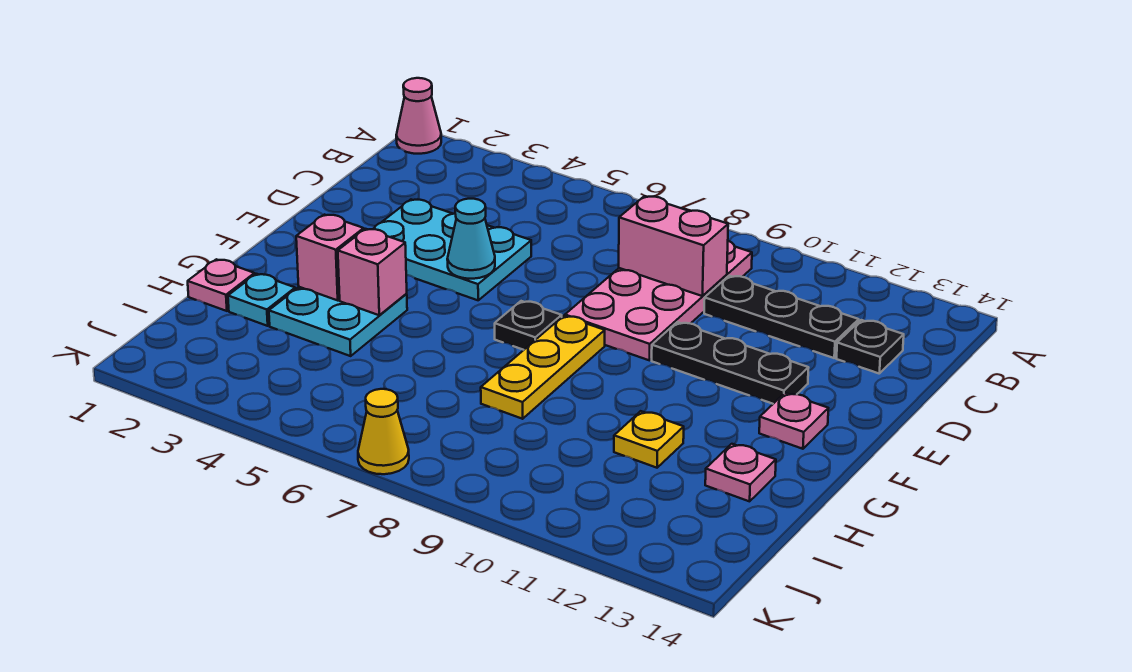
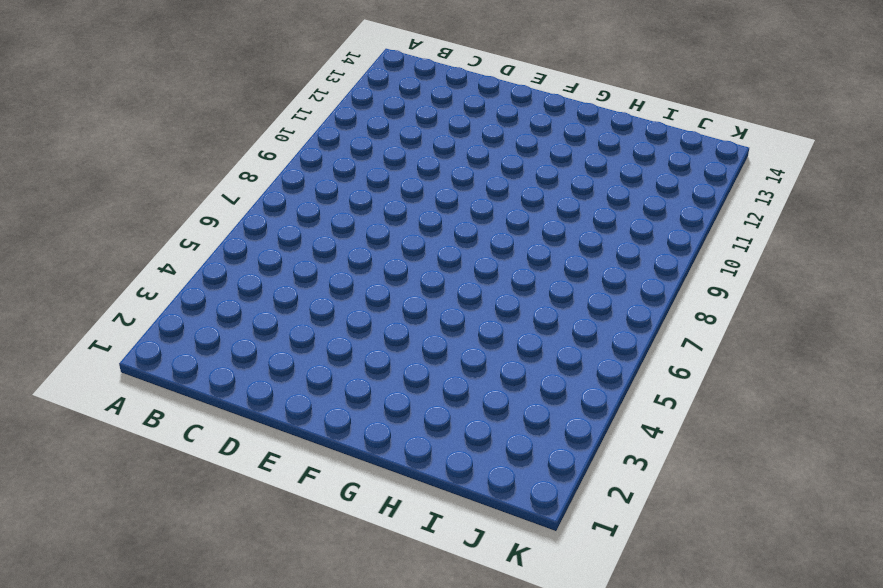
none -> pink 1x1 cone [396,78,441,154]
none -> pink 2x4 plate [565,241,752,360]
none -> black 1x3 plate [704,276,859,358]

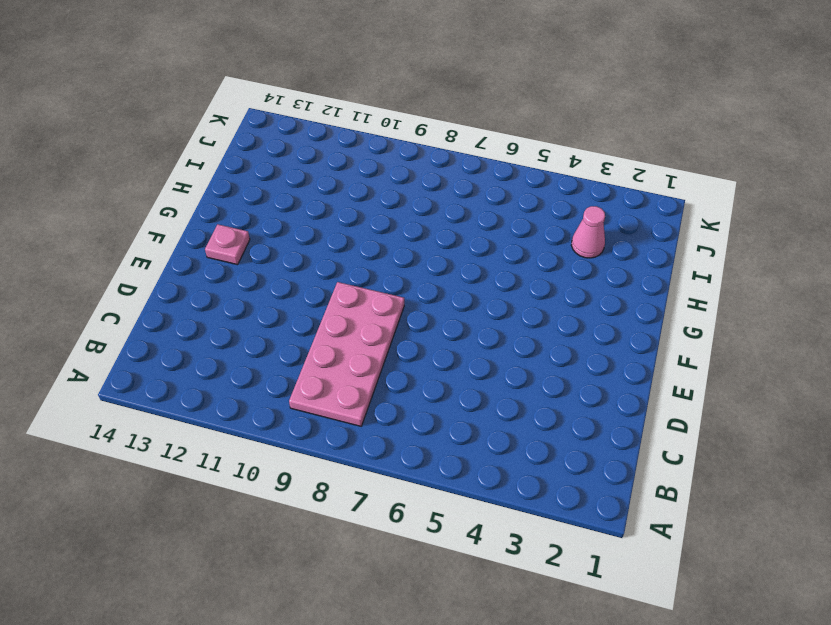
pink 1x1 cone [571,206,605,258] -> pink 1x1 cone moved to [396,78,441,154]
none -> black 1x3 plate [704,276,859,358]
none -> black 1x1 plate [837,320,904,373]
none -> cyan 2x3 plate [374,200,531,300]

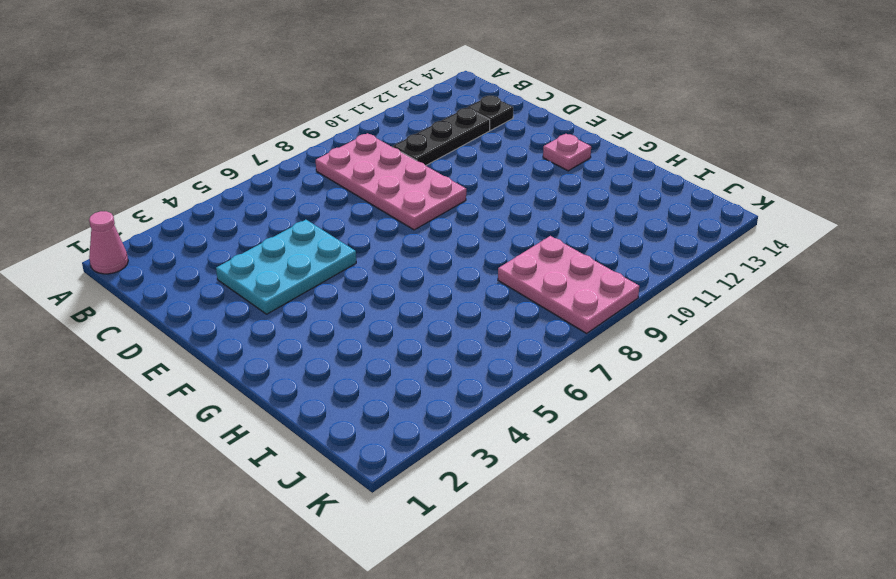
pink 2x3 plate [498,236,639,333] -> none
none -> black 1x3 plate [652,322,808,404]
none -> black 1x1 plate [495,301,562,350]
none -> yellow 1x3 plate [481,316,605,419]

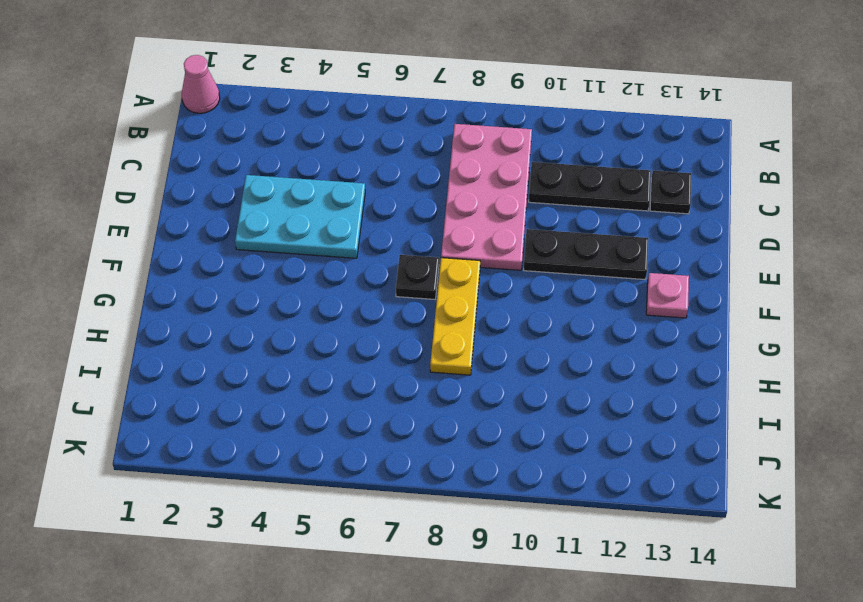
none -> cyan 2x2 plate [269,287,407,356]
none -> pink 1x1 plate [188,259,255,311]
none -> cyan 1x1 plate [228,274,295,326]

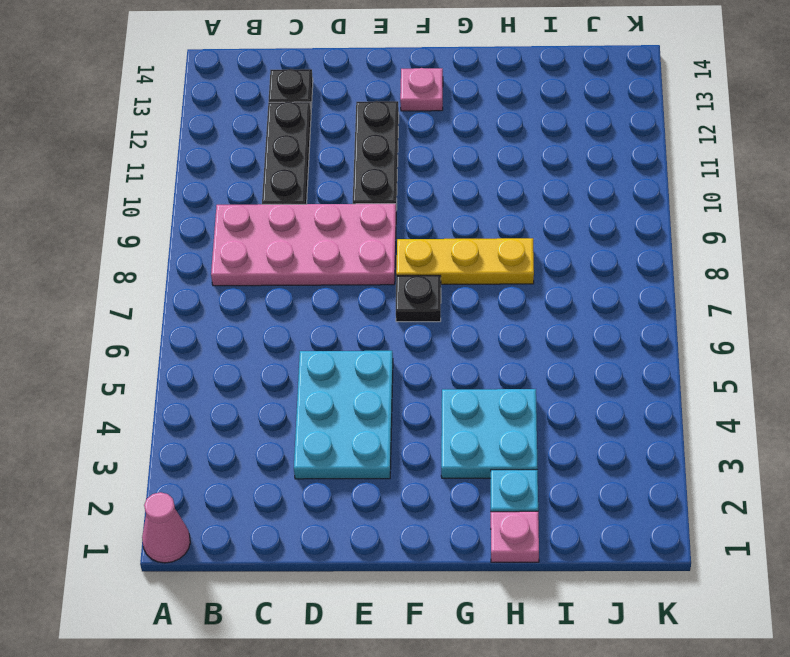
none -> yellow 1x1 plate [614,411,684,468]
none -> pink 1x1 plate [705,444,776,501]
none -> yellow 1x1 cone [358,389,409,474]

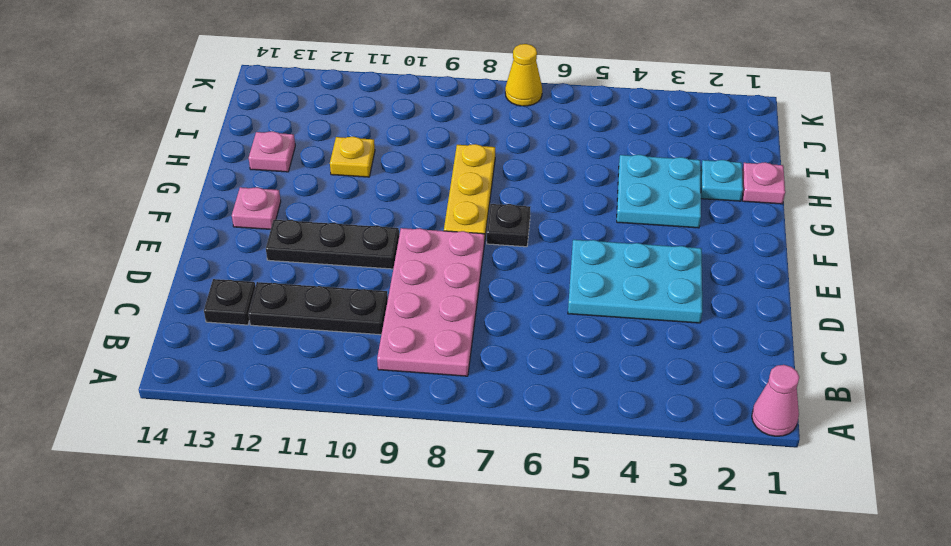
none -> pink 1x2 brick [619,196,728,296]
none -> cyan 1x1 cone [447,199,495,279]
none -> pink 1x1 brick [296,215,364,300]

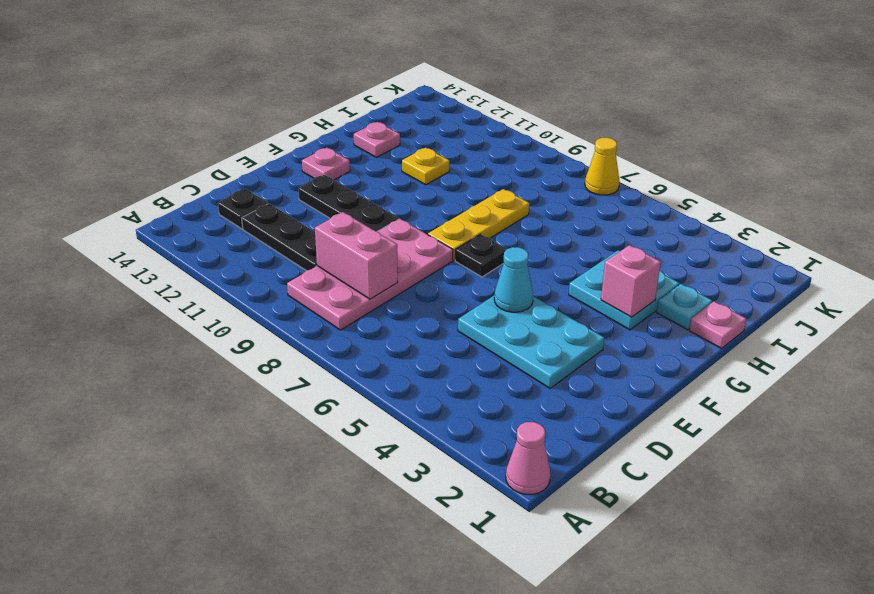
none -> pink 1x1 brick [338,229,407,315]

